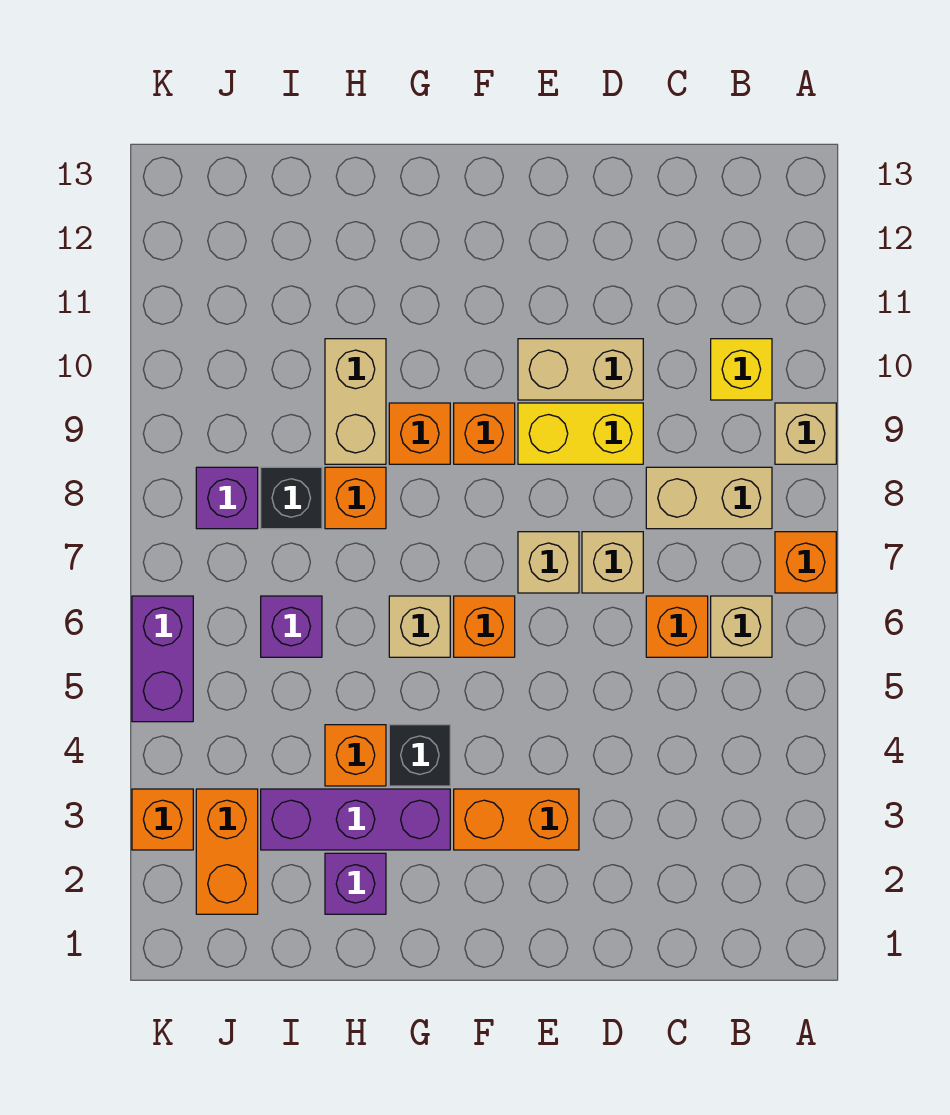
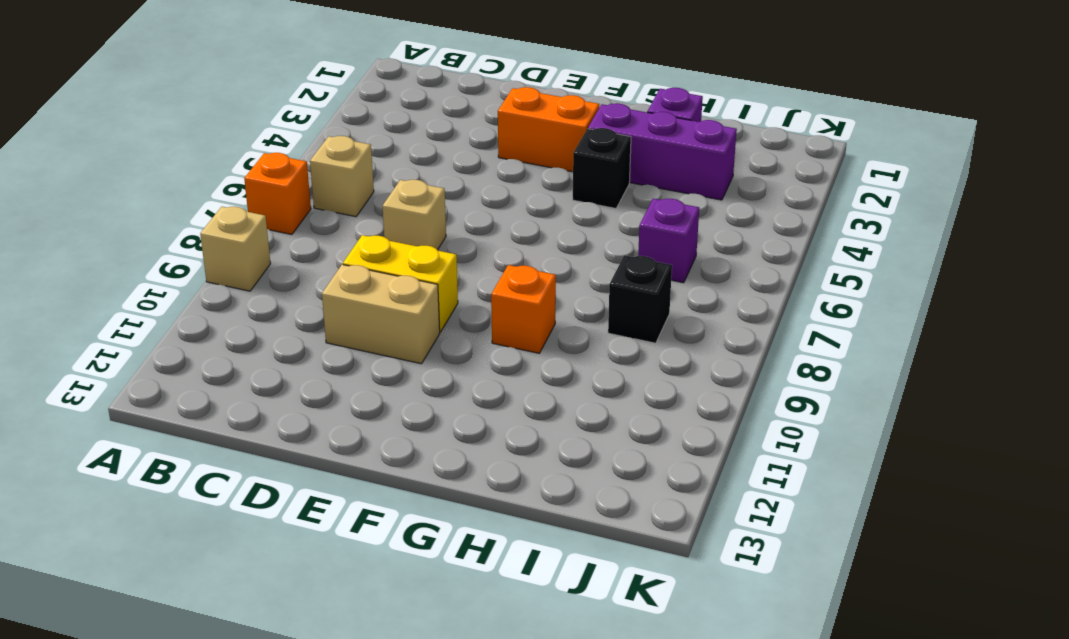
none -> tan 1x2 brick [646,467,772,529]
none -> yellow 1x1 brick [711,339,772,400]
none -> orange 1x1 brick [646,596,708,657]

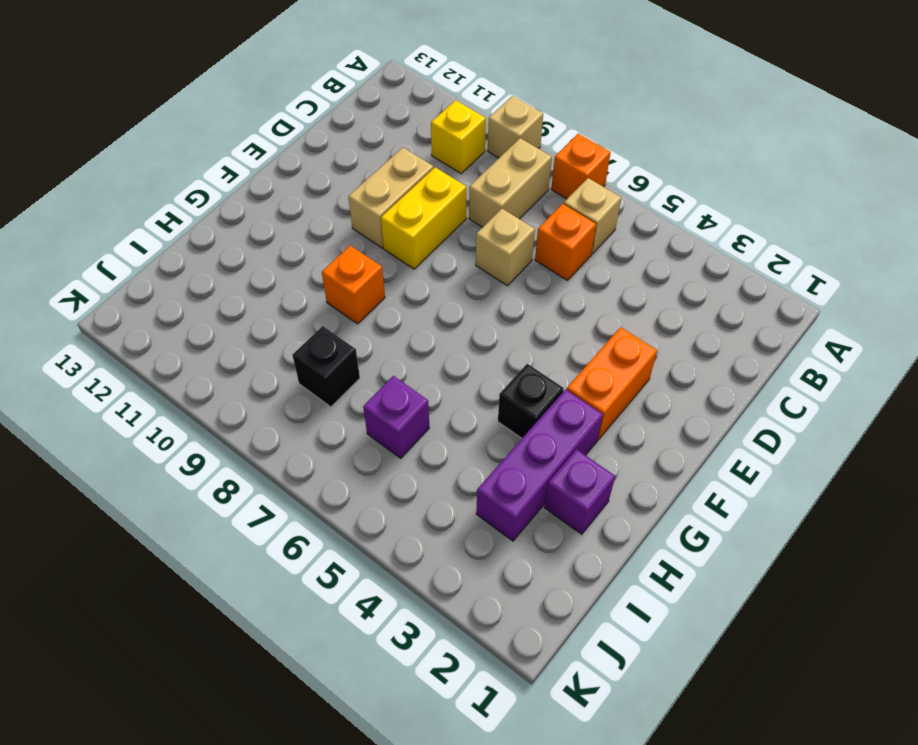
none -> tan 1x1 brick [518,532,579,593]
none -> orange 1x1 brick [454,596,515,657]
none -> orange 1x1 brick [454,403,515,464]

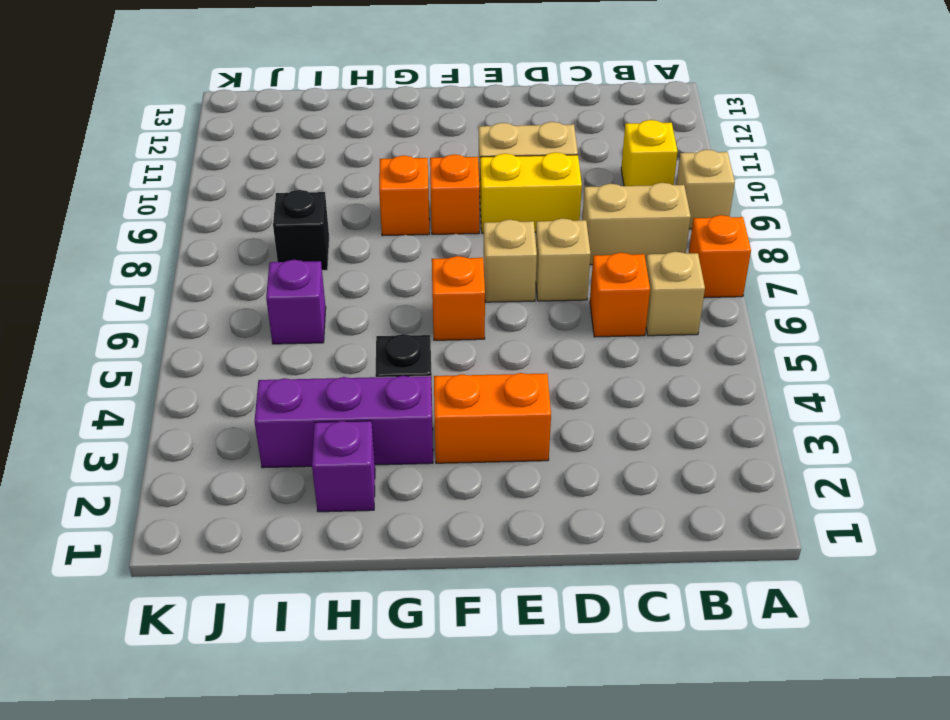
none -> tan 1x1 brick [389,596,450,657]
none -> orange 1x1 brick [325,725,386,786]
none -> orange 1x1 brick [325,467,386,529]

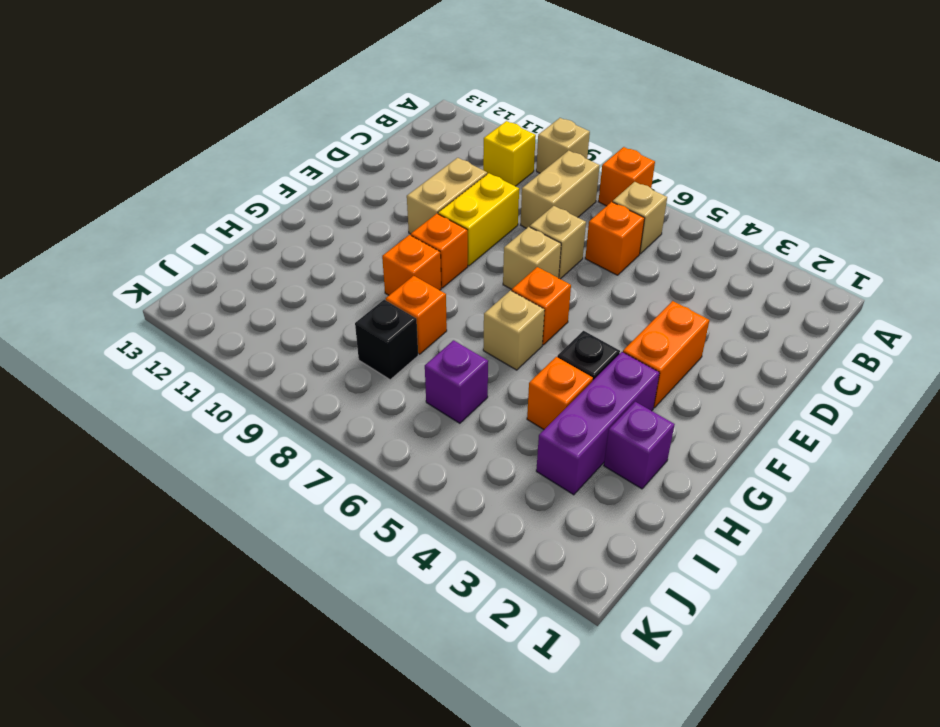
none -> tan 1x2 brick [325,339,386,464]
none -> orange 1x2 brick [196,789,258,914]
none -> purple 1x1 brick [196,467,258,529]

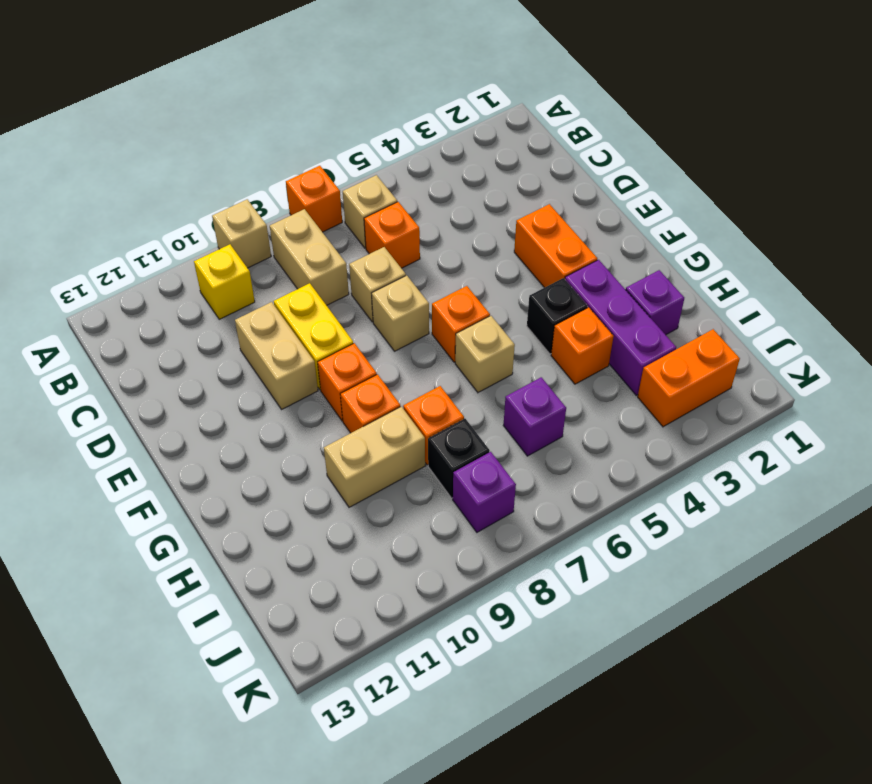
none -> orange 1x1 brick [132,789,193,850]
none -> purple 1x2 brick [132,596,193,722]

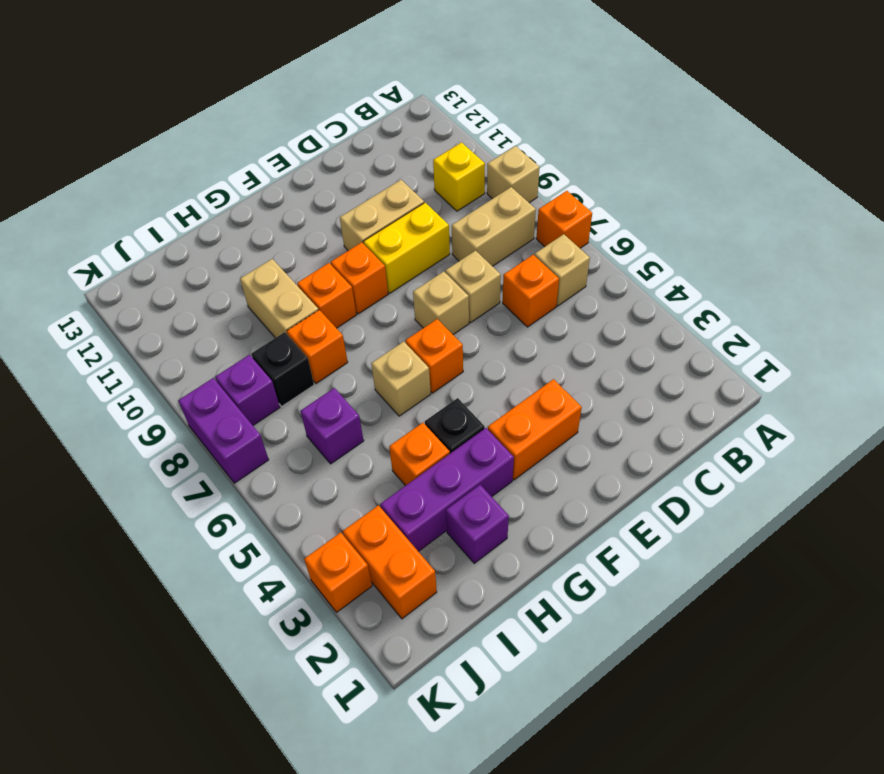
purple 1x2 brick [178,378,269,483] -> purple 1x2 brick moved to [132,596,193,722]

